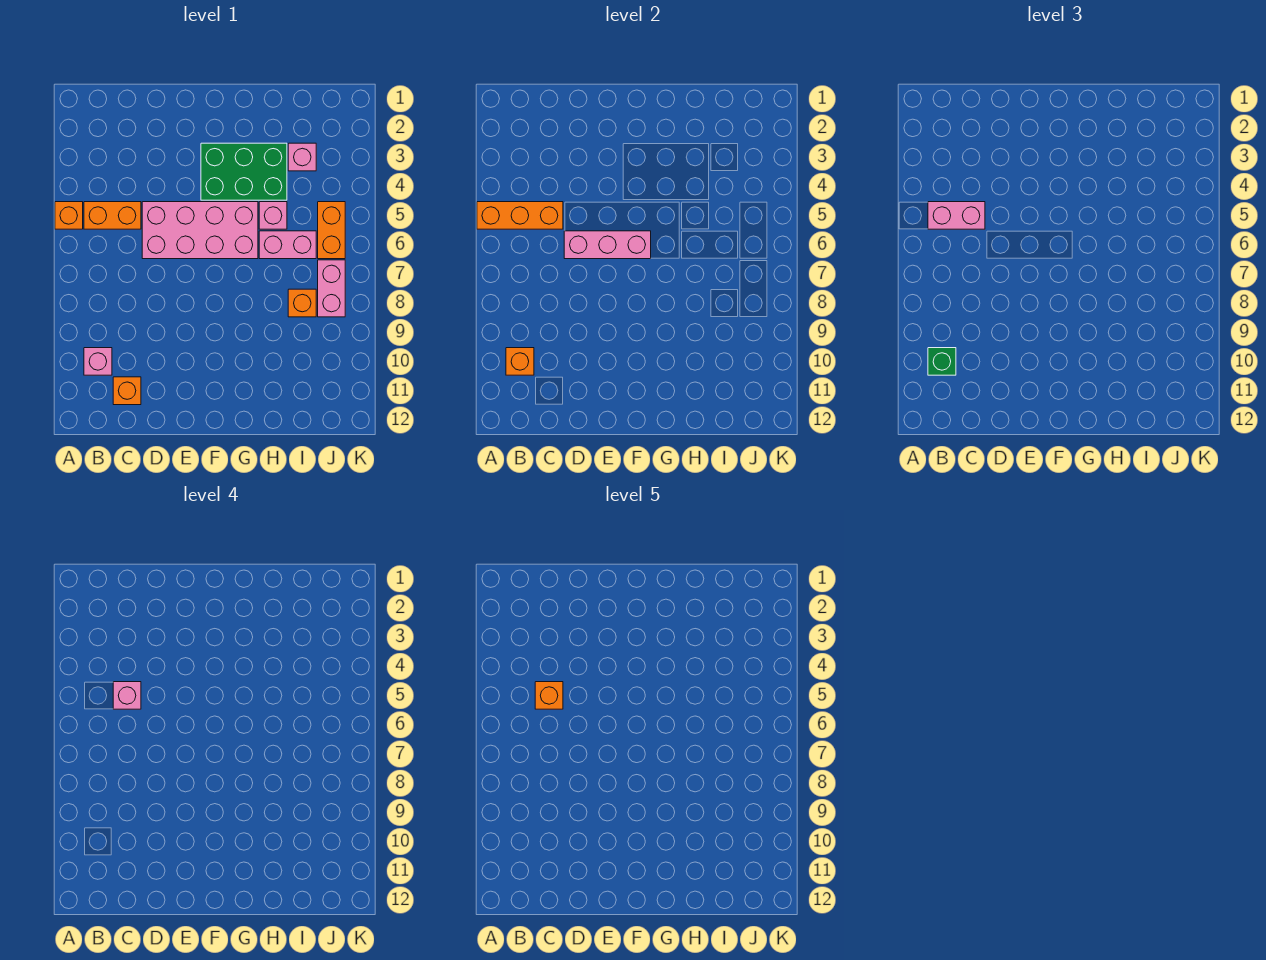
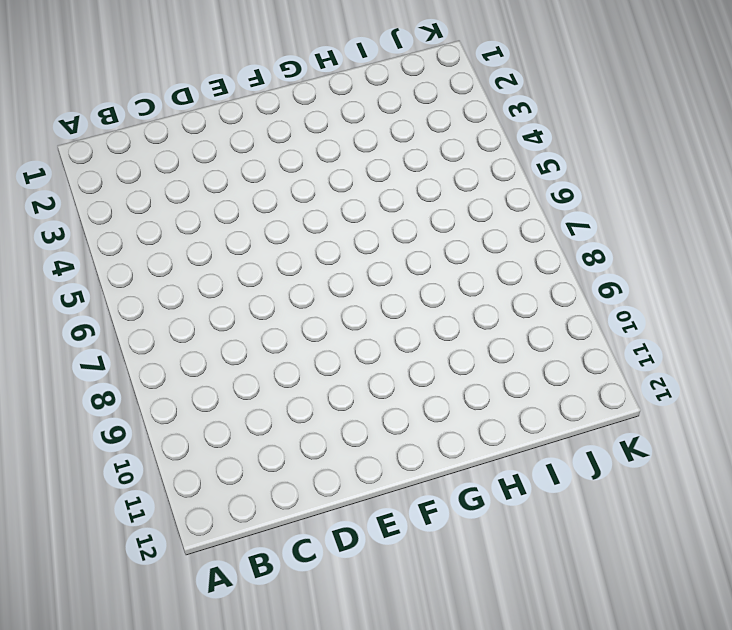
none -> orange 1x1 brick [55,202,83,229]
none -> orange 1x2 brick [84,202,141,229]
none -> pink 1x1 brick [84,348,112,375]

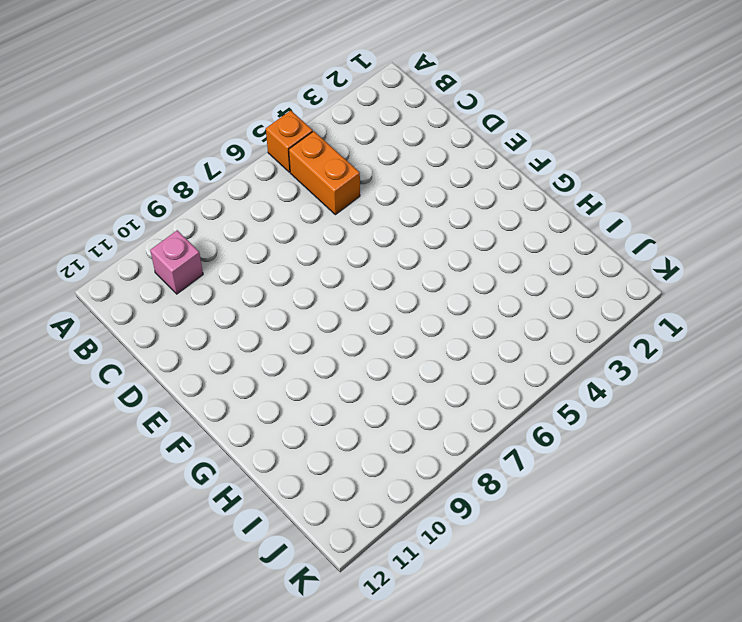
none -> orange 1x1 brick [113,377,141,405]
none -> pink 2x4 brick [142,202,258,259]
none -> green 2x3 brick [201,143,287,200]

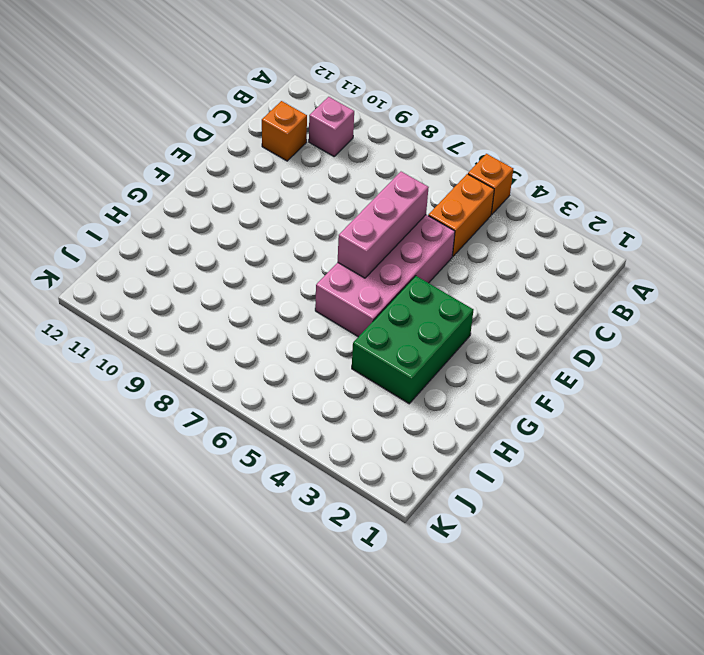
none -> pink 1x1 brick [259,202,287,229]
none -> pink 1x2 brick [259,231,316,259]
none -> pink 1x1 brick [288,143,316,171]

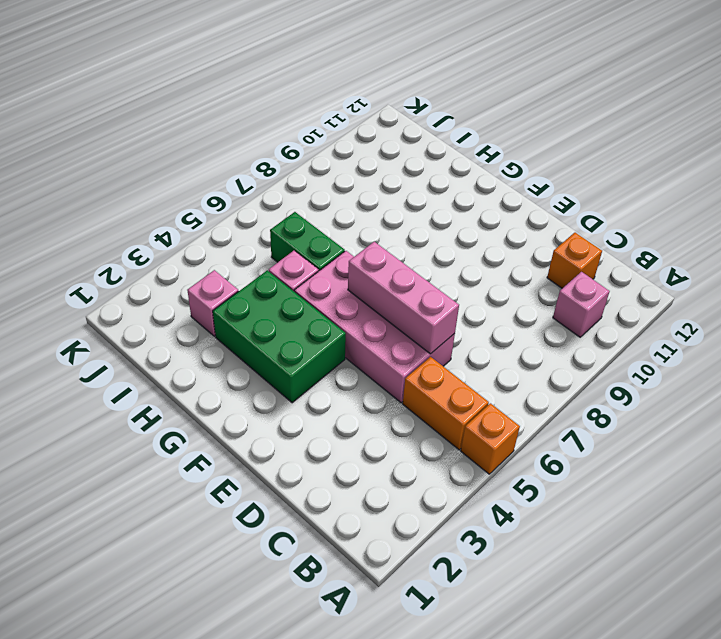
green 1x2 brick [270,212,345,271] -> pink 1x2 brick [259,231,316,259]
none -> orange 1x1 brick [288,289,316,317]
none -> orange 1x2 brick [318,202,345,259]
none -> pink 1x2 brick [318,260,345,317]

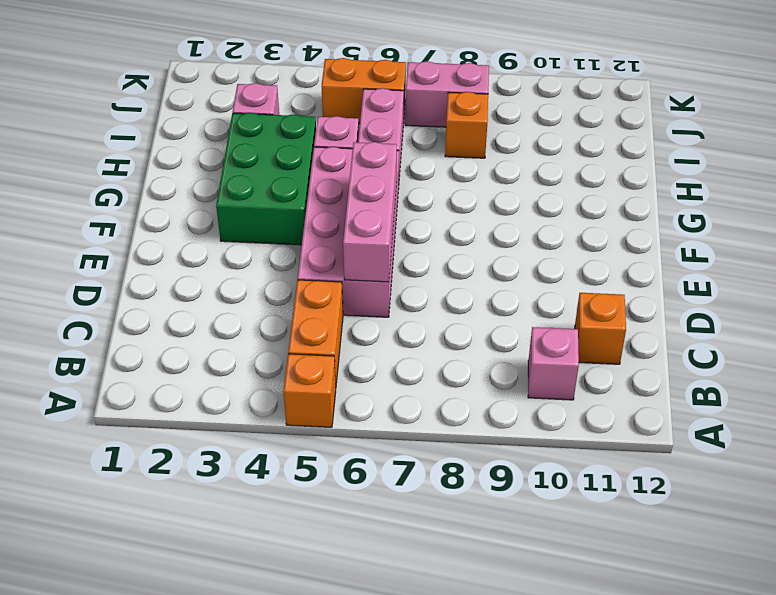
none -> orange 1x3 brick [477,202,563,229]
none -> orange 1x1 brick [506,348,534,375]
none -> pink 1x2 brick [928,202,985,229]

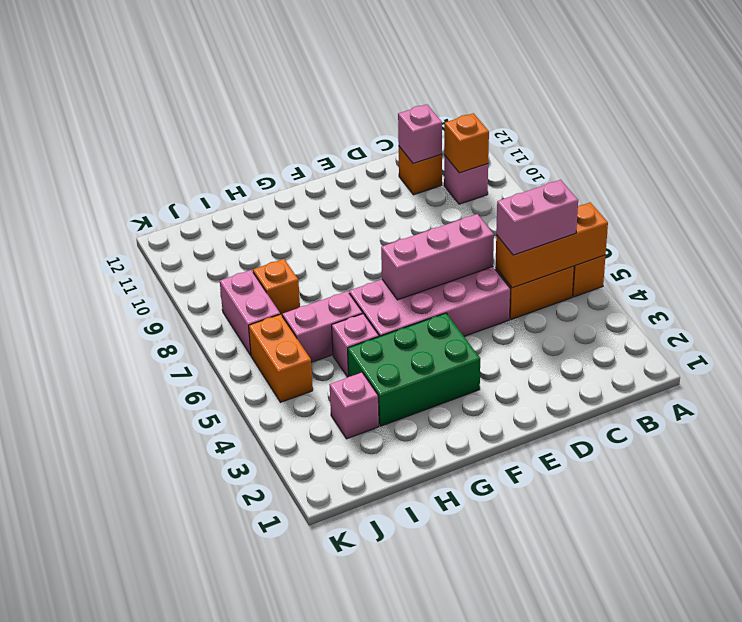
pink 1x1 brick [398,104,442,164] -> pink 1x1 brick moved to [113,682,141,709]
none -> green 1x1 brick [928,348,956,375]
none -> orange 1x1 brick [535,682,563,709]

